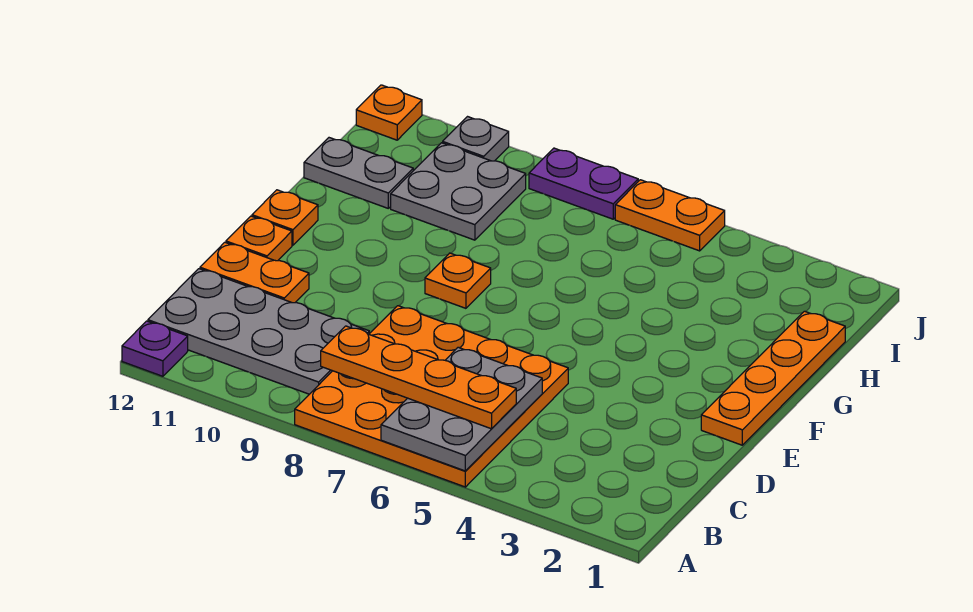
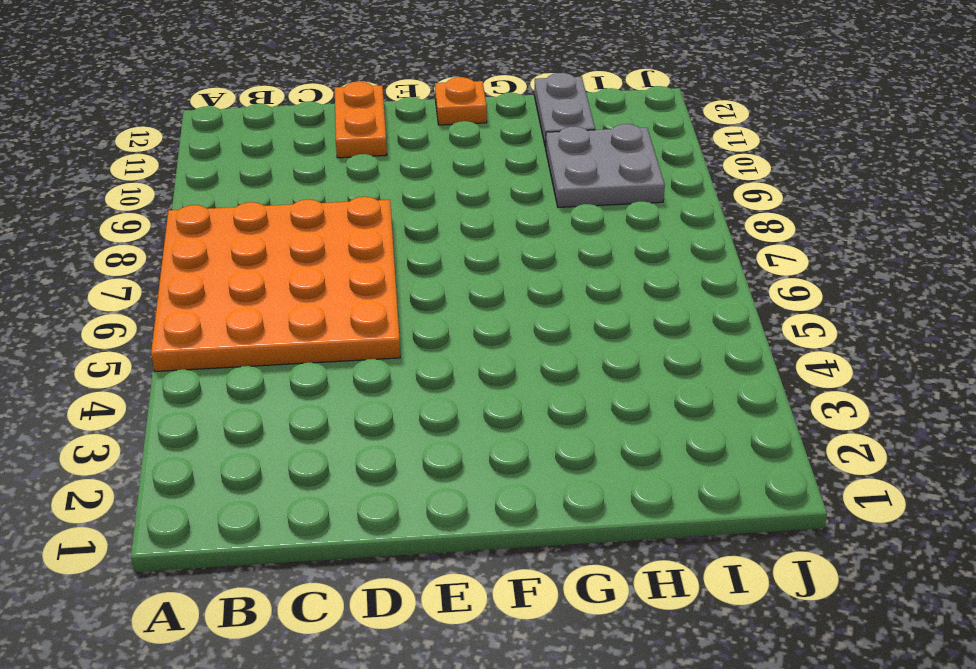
none -> purple 1x1 plate [122,321,188,376]
none -> grey 2x4 plate [148,269,369,394]
none -> orange 1x4 plate [701,311,845,445]

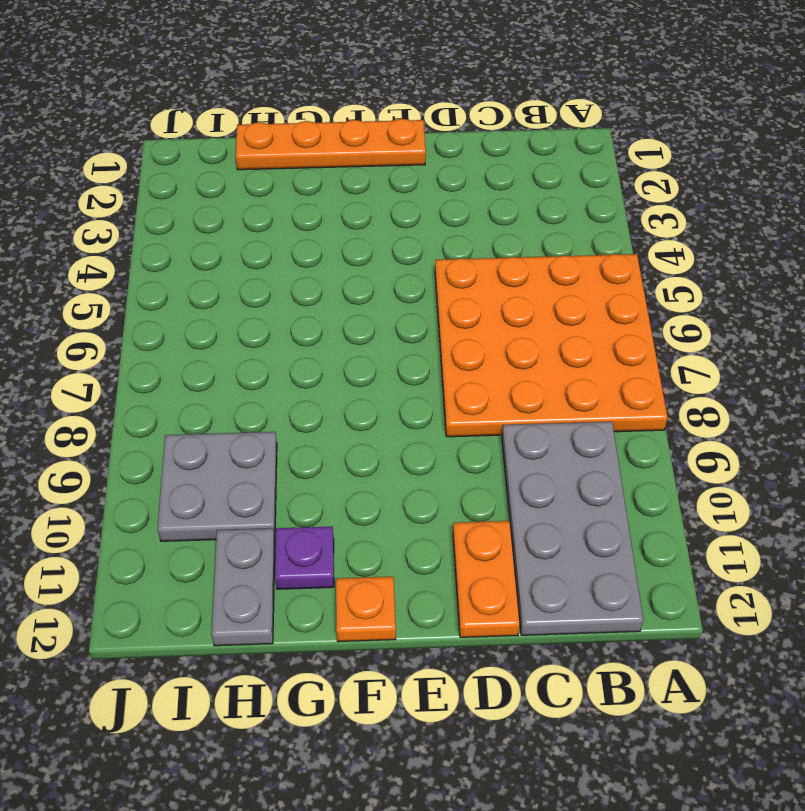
purple 1x1 plate [275,527,334,589] -> purple 1x1 plate moved to [122,321,188,376]
none -> orange 1x1 plate [226,216,292,261]
none -> orange 1x1 plate [425,253,491,308]
none -> orange 1x2 plate [615,180,725,251]

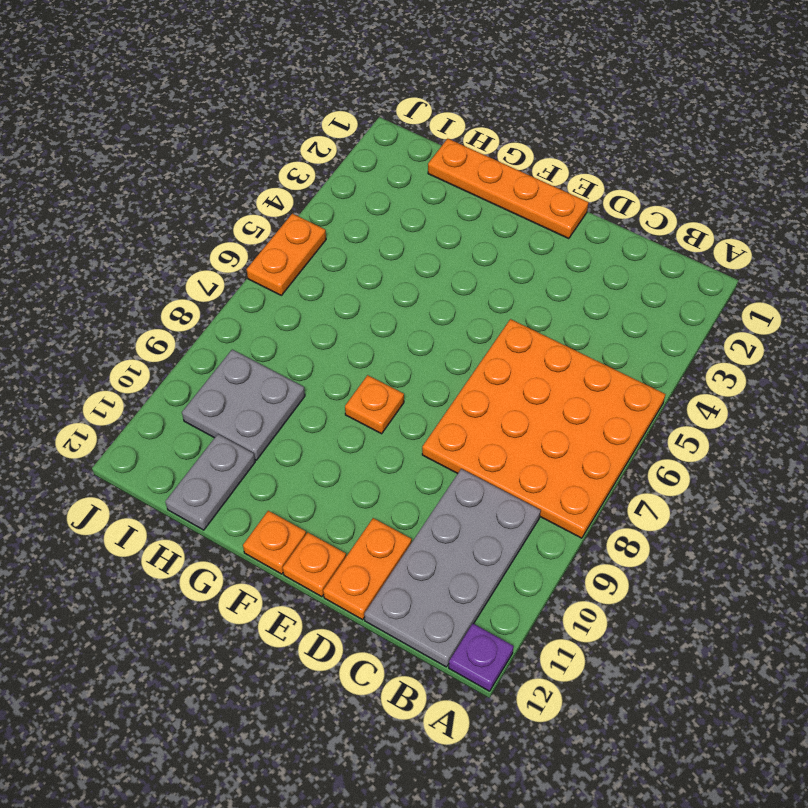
none -> purple 1x2 plate [529,148,638,219]
none -> grey 1x1 plate [443,117,509,161]
none -> orange 1x1 plate [356,85,422,140]

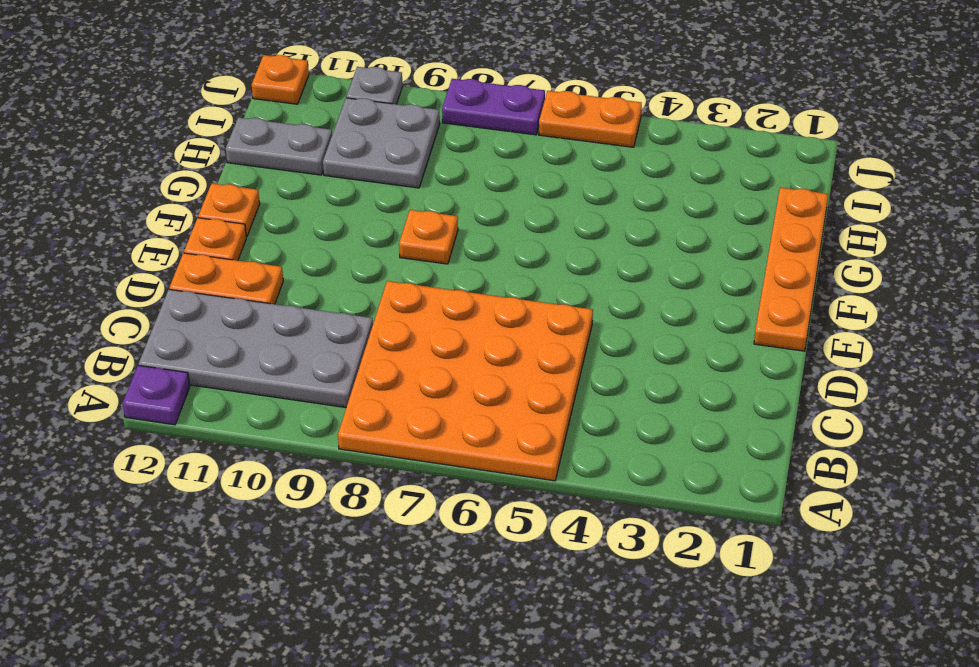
none -> grey 2x3 plate [381,347,542,471]
none -> orange 1x4 plate [321,326,516,429]

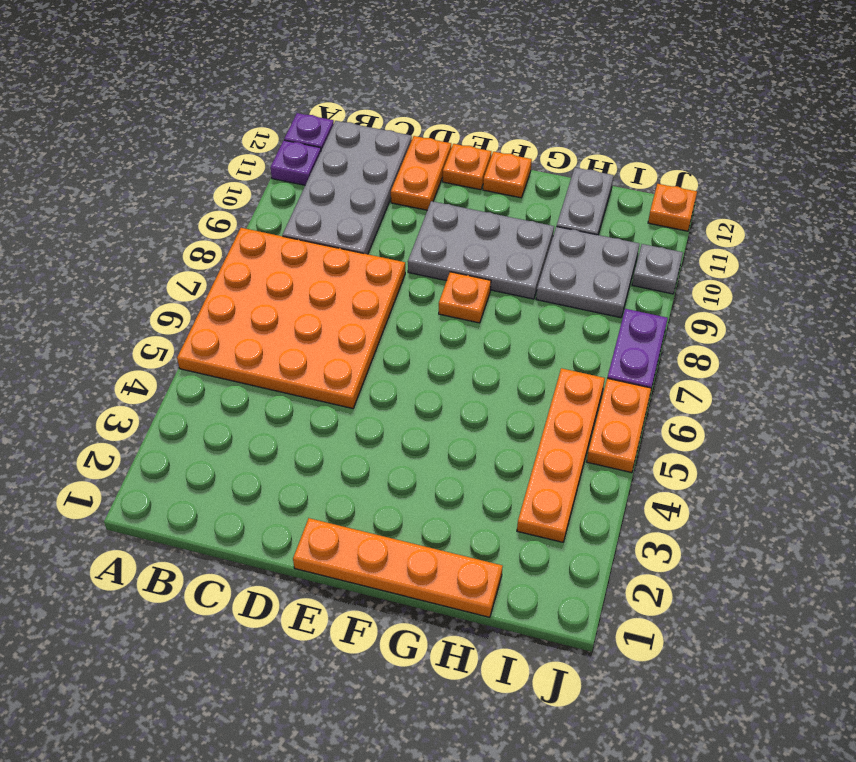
purple 1x1 plate [270,140,321,185] -> none
grey 2x3 plate [408,201,554,299] -> grey 2x3 plate moved to [381,347,542,471]
orange 1x4 plate [517,368,605,542] -> orange 1x4 plate moved to [321,326,516,429]

